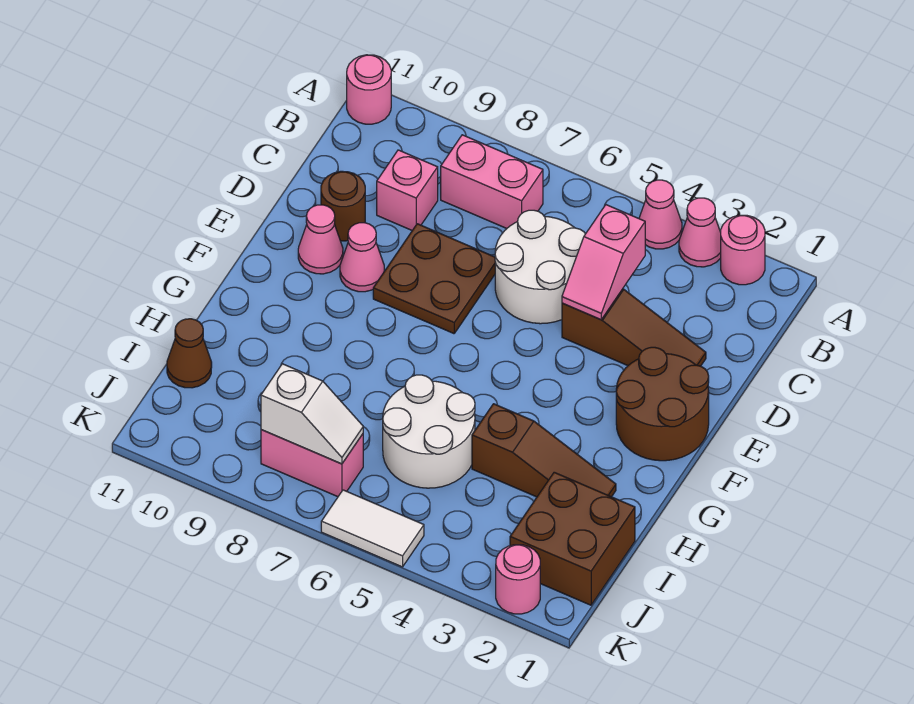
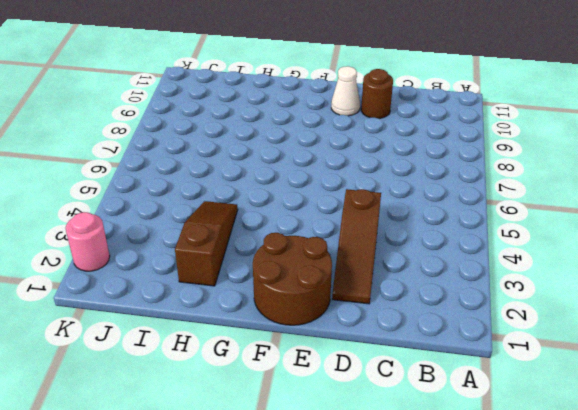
white 1x1 cone [331,66,360,116] -> pink 1x1 cone [298,205,343,274]
brown 1x3 slope [175,201,238,286] -> brown 1x3 slope turned to [472,404,616,497]
none -> pink 1x1 round brick [721,215,765,285]
none -> pink 1x1 cone [679,198,721,267]
none -> pink 1x1 cone [639,180,682,249]

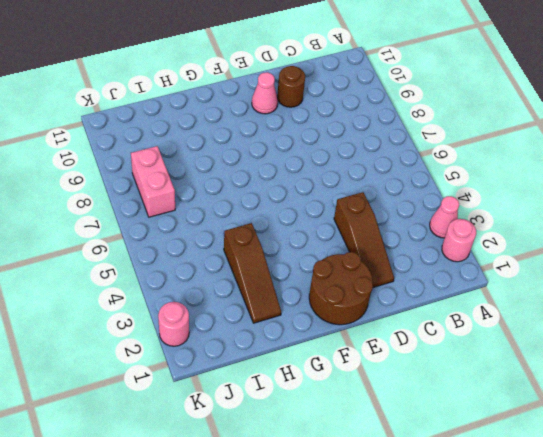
none -> pink 1x1 cone [639,180,682,249]
none -> pink 1x1 round brick [347,55,391,124]
none -> pink 1x2 brick [441,135,543,229]

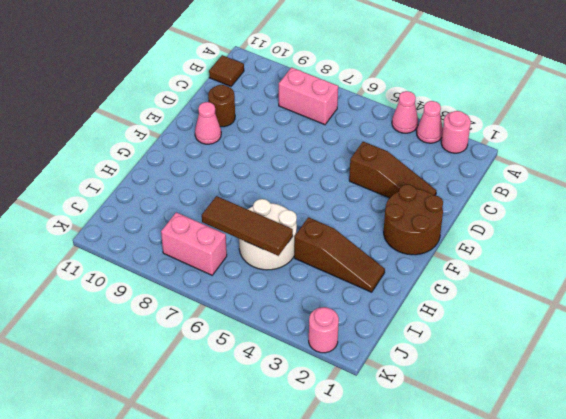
brown 1x1 tile [209,55,244,86] -> none
brown 1x3 tile [202,196,293,256] -> none
none -> pink 1x1 round brick [347,55,391,124]
none -> white 2x2 round brick [495,210,585,324]
none -> pink 1x1 brick [377,150,438,230]

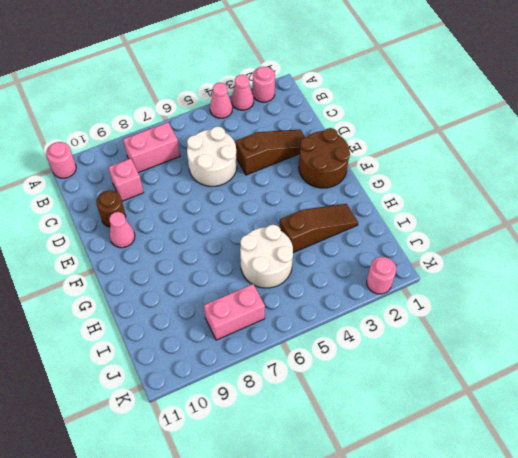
none -> brown 2x2 plate [373,224,495,334]
none -> pink 1x1 cone [340,223,384,292]
none -> brown 2x2 brick [510,472,635,605]

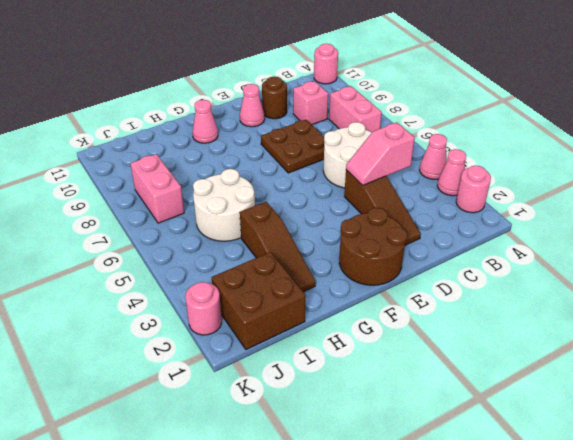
pink 1x1 cone [193,100,218,143] -> pink 1x1 cone moved to [340,223,384,292]
none -> brown 1x1 cone [167,319,212,388]
none -> white 1x2 tile [321,490,424,567]
none -> white 1x2 slope [261,364,363,464]

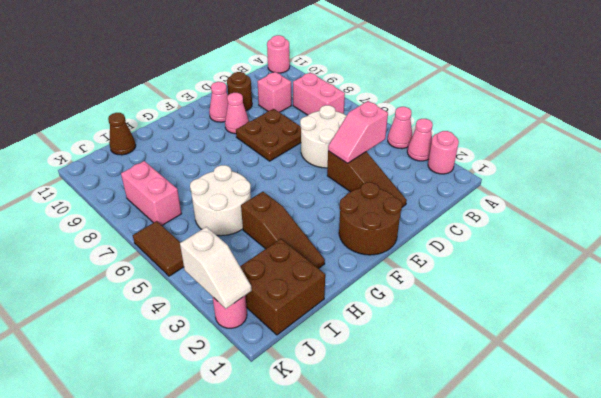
white 1x2 slope [180,227,252,309] -> white 1x2 slope moved to [261,364,363,464]
brown 1x2 tile [133,221,184,276] -> white 1x2 tile [321,490,424,567]

